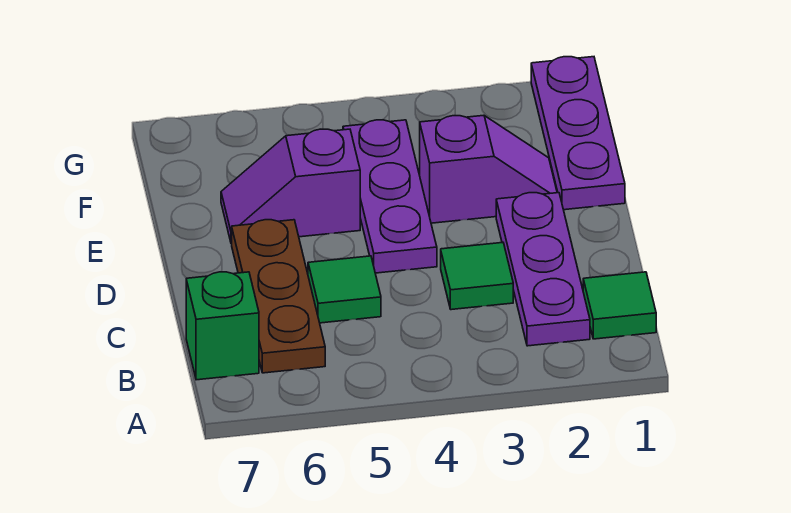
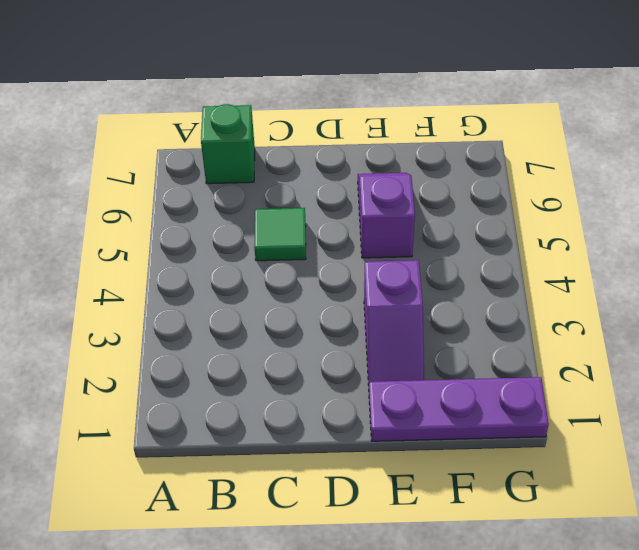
none -> green 1x1 tile [583,272,656,339]
none -> purple 1x3 plate [496,193,590,346]

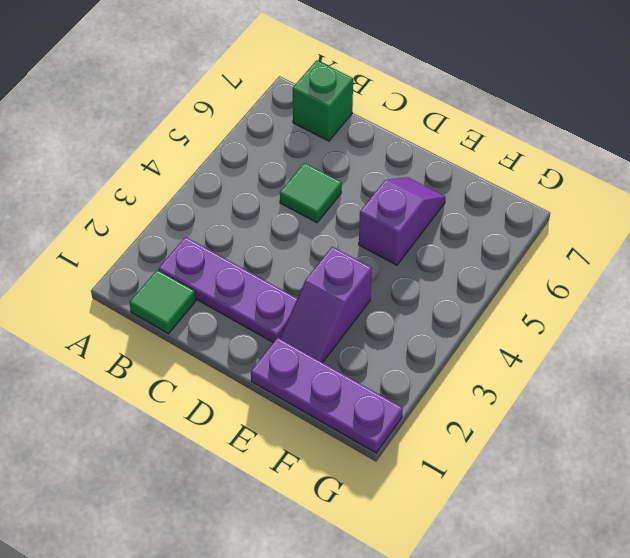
none -> brown 1x3 plate [232,220,325,373]
none -> green 1x1 tile [441,243,513,310]

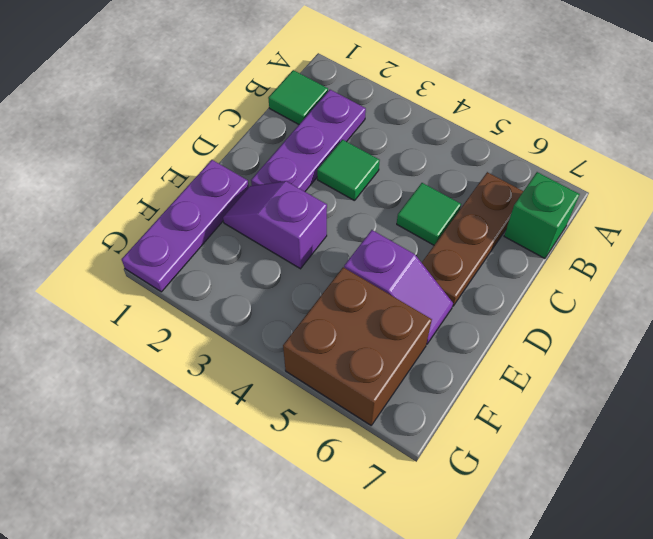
brown 2x2 brick [283,267,432,425] -> none
none -> purple 1x3 plate [343,120,437,273]

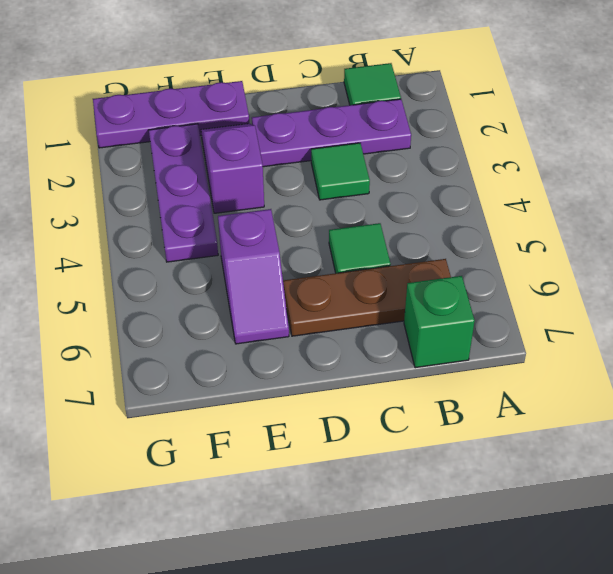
purple 1x3 plate [149,124,218,262] -> purple 1x3 plate turned to [343,120,437,273]

